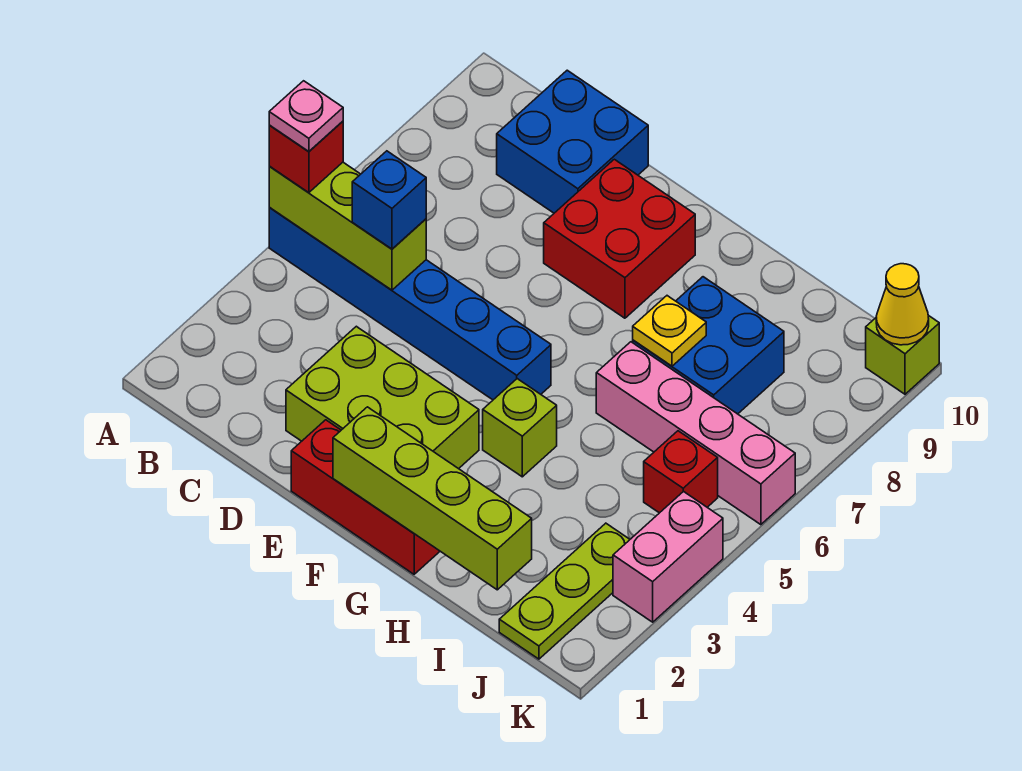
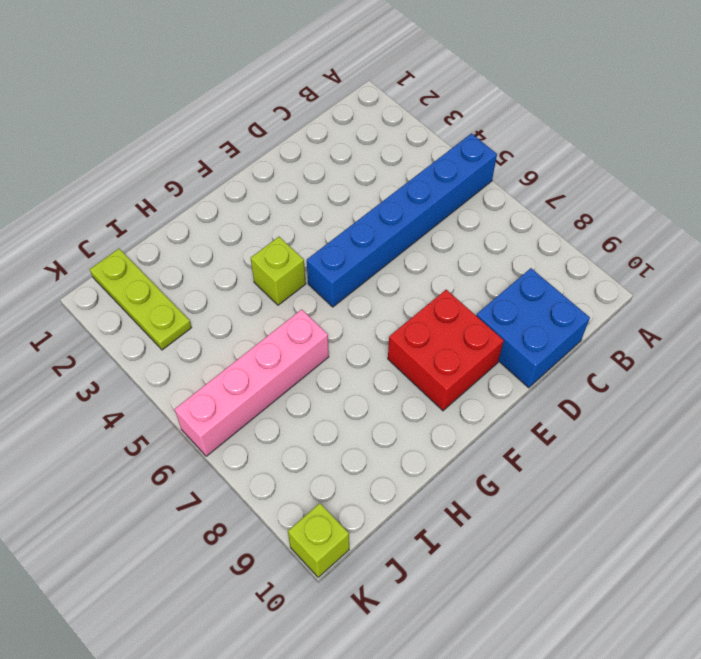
none -> lime 2x3 brick [286,326,479,469]
none -> red 1x3 brick [291,420,440,574]
none -> blue 2x2 brick [633,277,784,414]

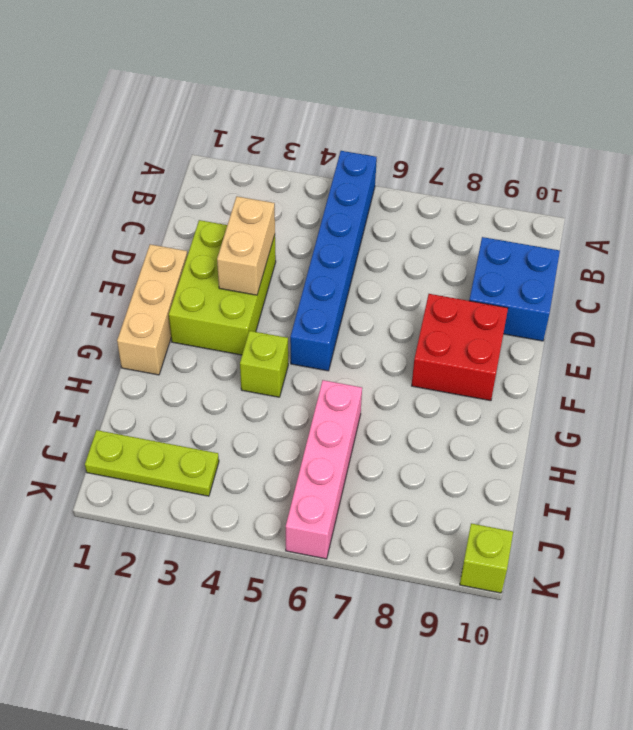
tan 1x2 brick [217,196,275,295] -> none
tan 1x3 brick [117,244,187,375] -> red 1x3 brick [291,420,440,574]
none -> blue 2x2 brick [633,277,784,414]
none -> red 1x1 brick [644,431,718,513]
none -> pink 1x2 brick [613,491,723,622]

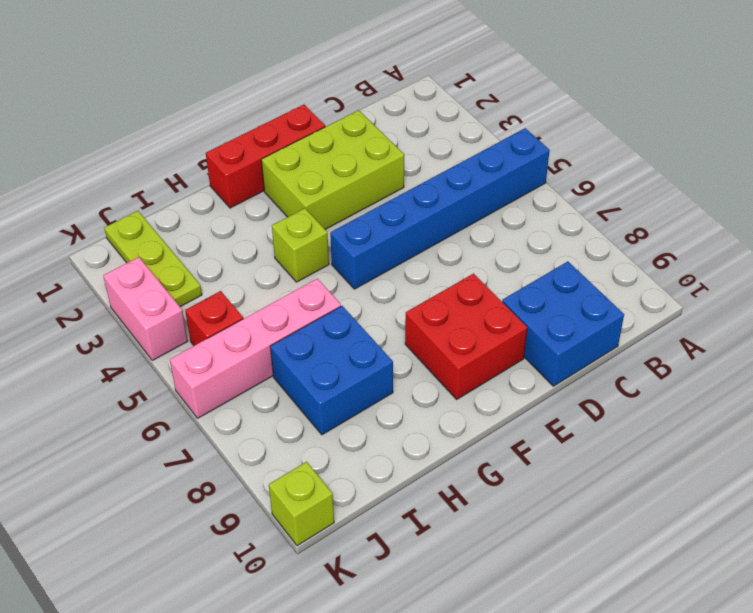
none -> lime 1x3 brick [269,162,426,290]
none -> lime 1x4 brick [333,407,532,590]
none -> yellow 1x1 plate [633,296,706,366]

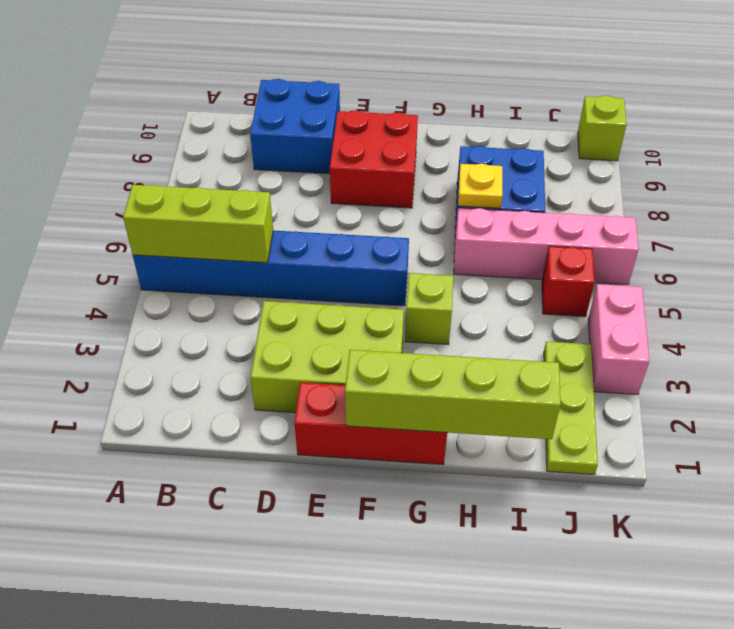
none -> yellow 1x1 cone [876,264,929,345]
none -> red 1x1 brick [269,121,343,193]
none -> blue 1x1 brick [352,151,426,249]

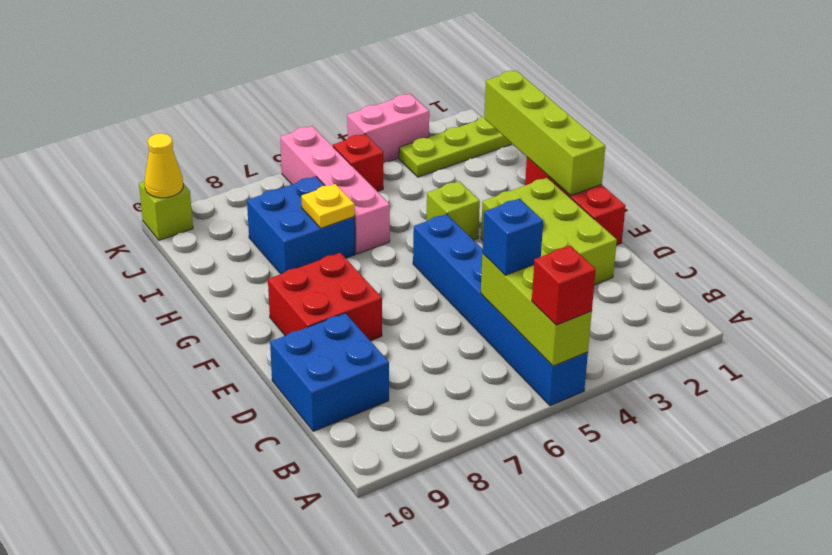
none -> pink 1x1 plate [269,81,343,151]

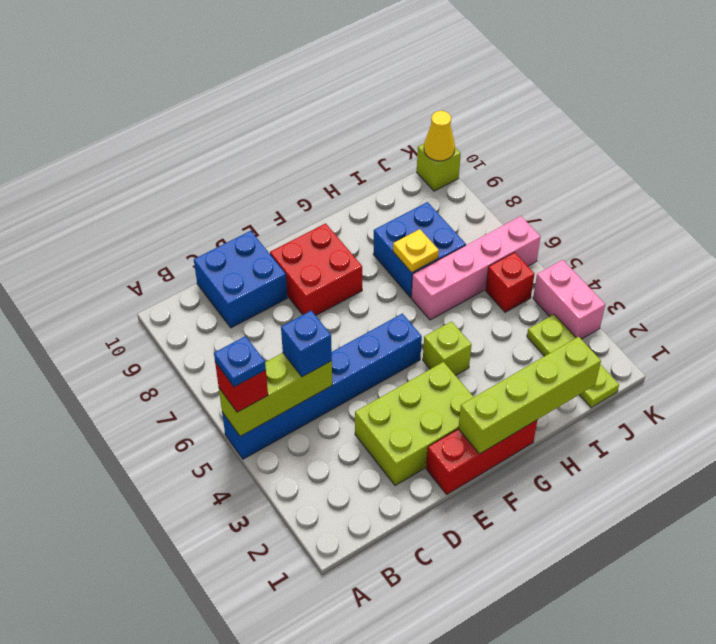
blue 1x1 plate [214,336,266,387] -> pink 1x1 plate [269,81,343,151]

